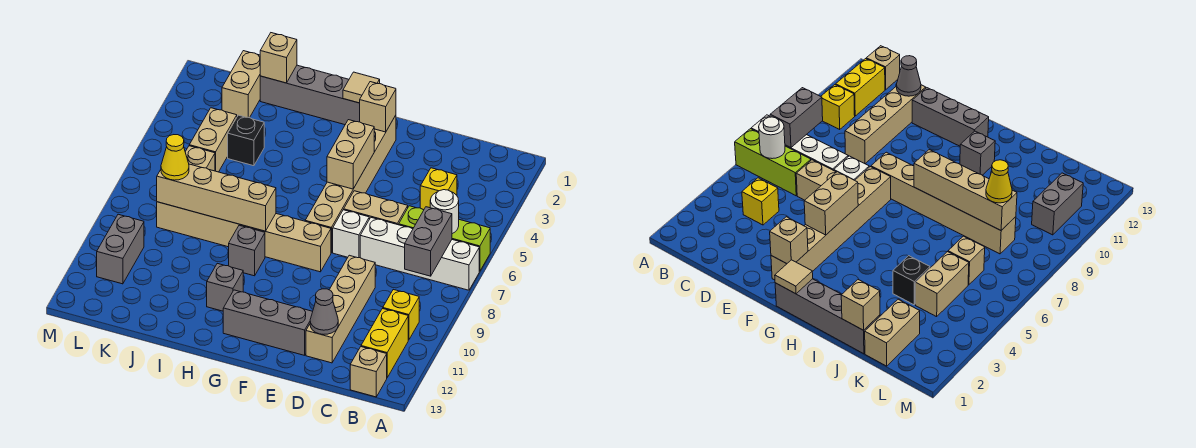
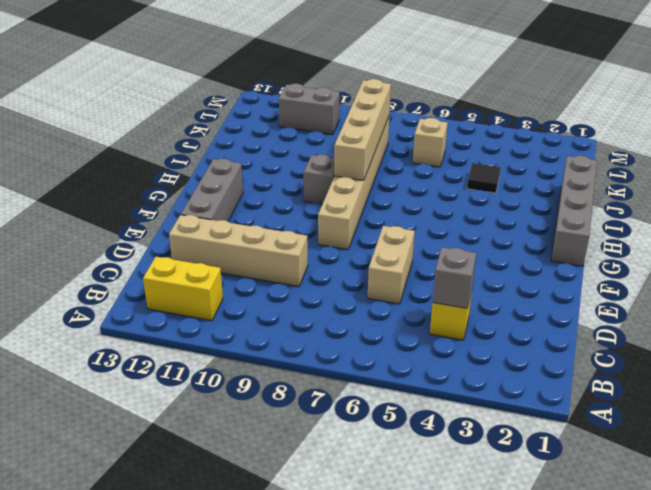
grey 1x1 brick [433,247,476,308] -> grey 1x1 brick moved to [207,263,243,311]
black 1x1 tile [467,163,501,193] -> black 1x1 brick [228,115,264,166]
none -> lime 1x3 brick [399,206,490,271]
none -> white 1x4 brick [360,218,479,290]
none -> yellow 1x1 brick [383,289,419,340]

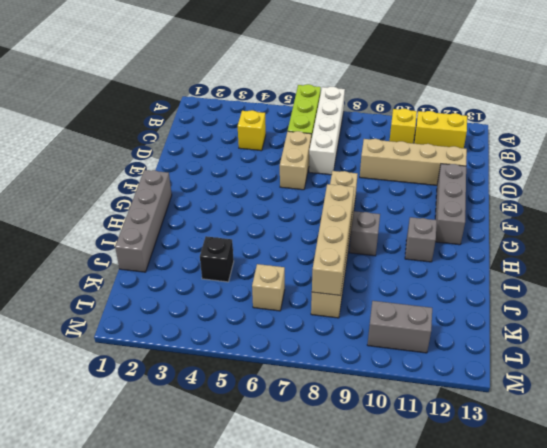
none -> tan 1x1 brick [350,347,387,397]
none -> white 1x1 brick [333,210,369,258]
none -> tan 1x6 brick [305,115,396,253]

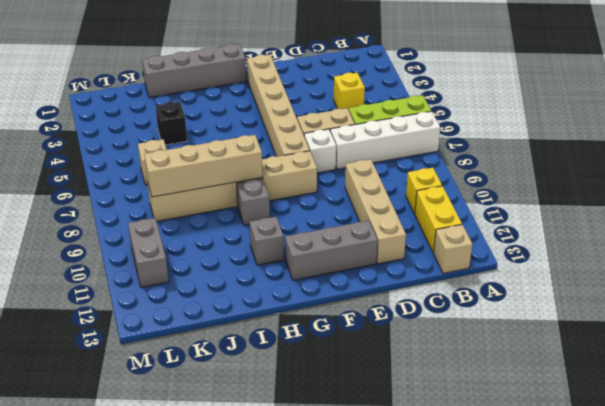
none -> tan 1x2 brick [222,51,260,118]
none -> tan 1x2 brick [189,108,237,172]
none -> white 1x1 round brick [430,190,459,234]

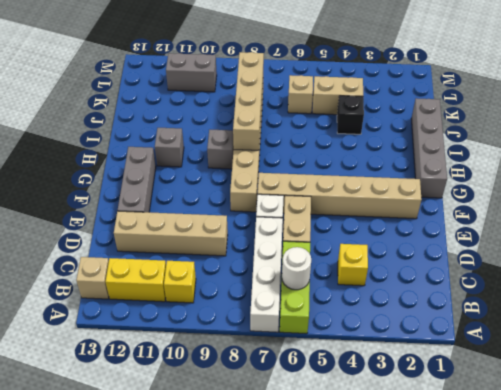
none -> tan 1x2 brick [222,51,260,118]
none -> grey 1x2 brick [405,207,452,276]
none -> grey 1x1 cone [310,289,338,334]

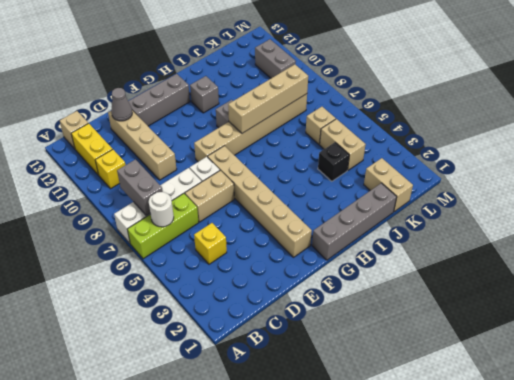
none -> tan 1x1 brick [360,82,396,132]
none -> tan 1x2 brick [327,120,374,189]
none -> tan 1x1 tile [343,72,380,103]

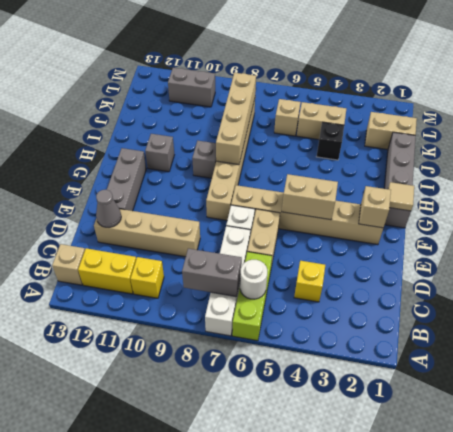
none -> tan 1x1 brick [260,33,297,83]
none -> yellow 1x1 cone [161,135,189,180]

